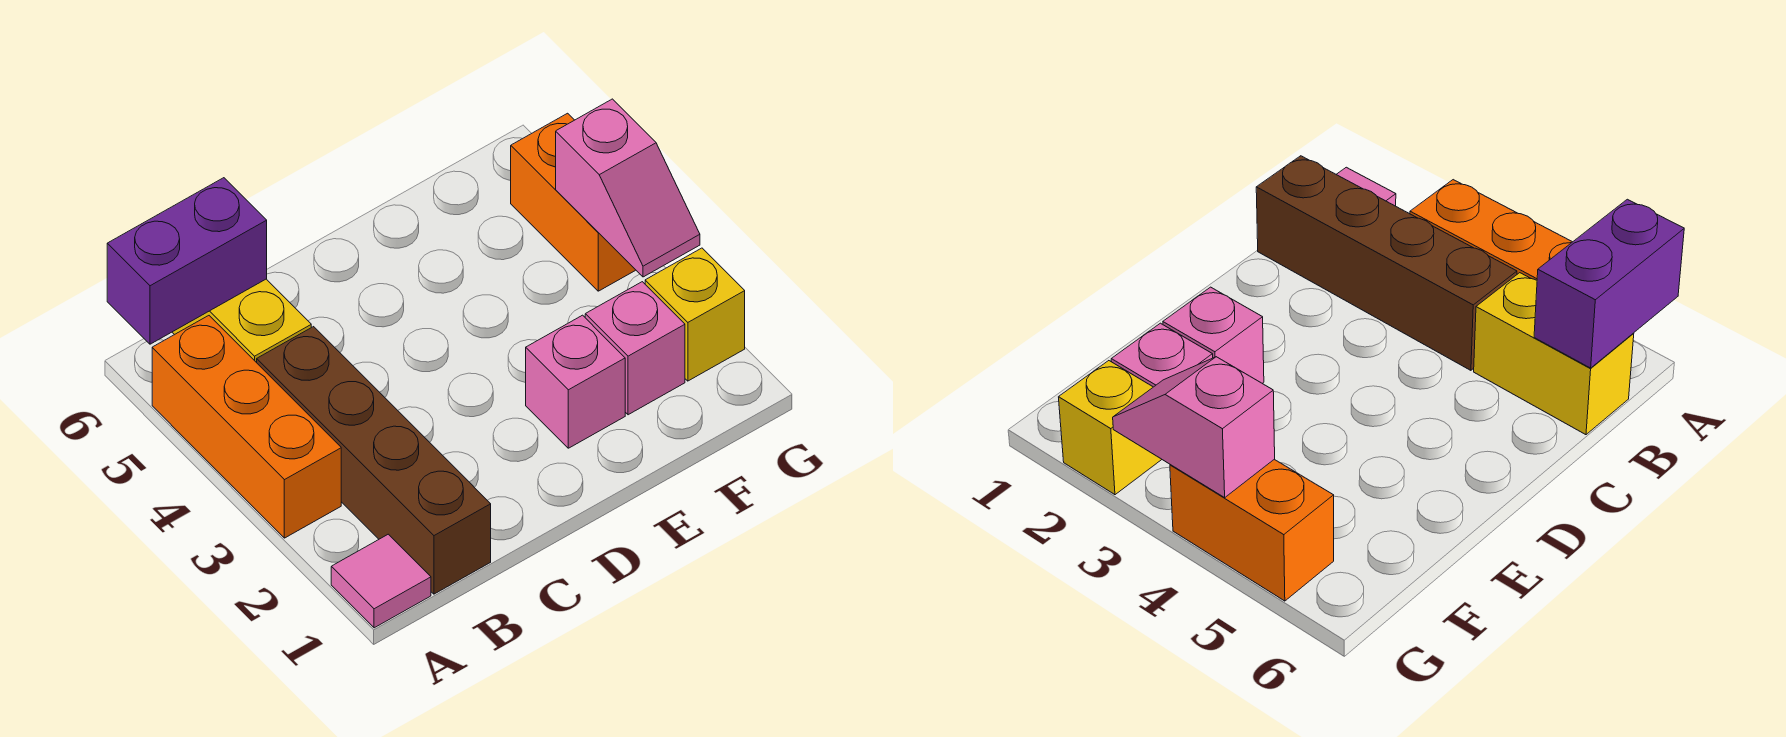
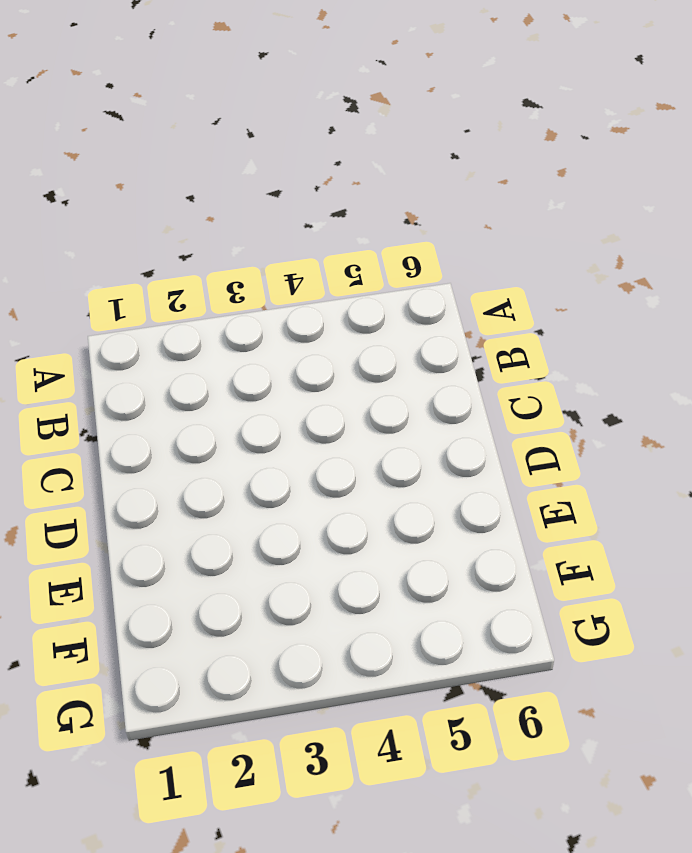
none -> pink 1x1 tile [331,534,431,628]
none -> orange 1x3 brick [152,316,341,538]

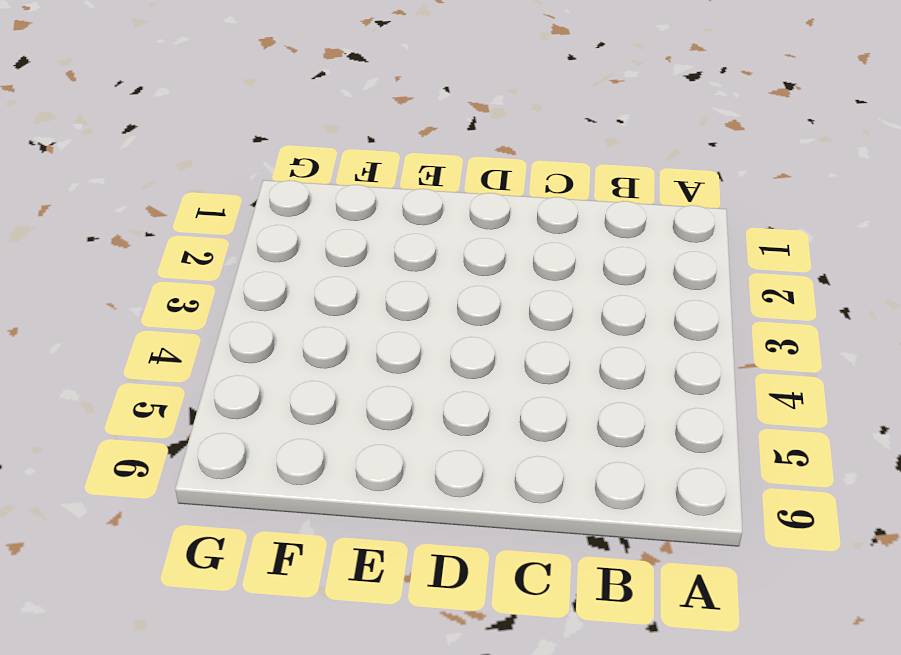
none -> pink 1x1 tile [331,534,431,628]
none -> orange 1x3 brick [152,316,341,538]

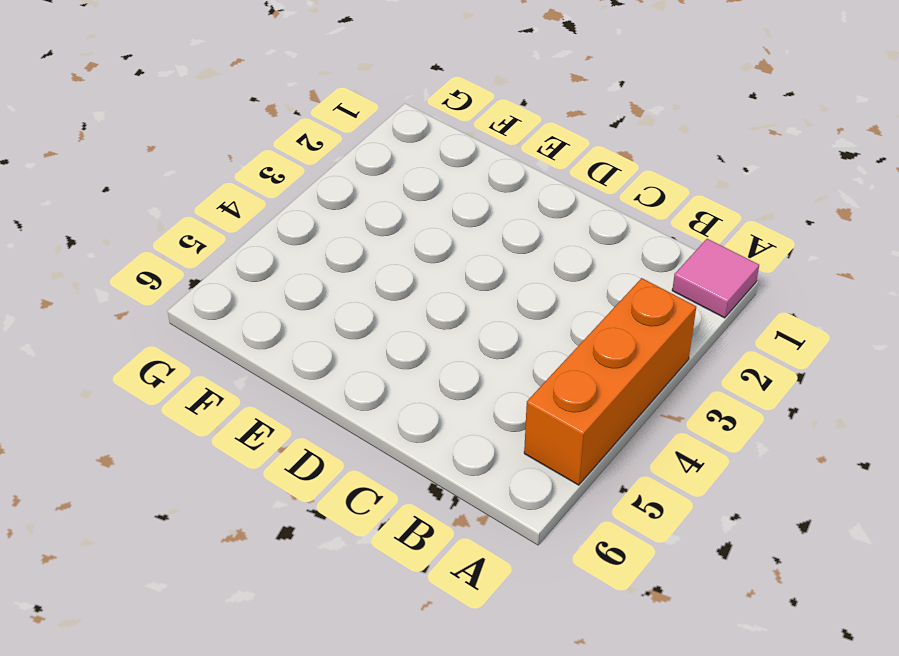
none -> brown 1x4 brick [257,327,491,594]
none -> yellow 1x2 brick [172,279,311,363]

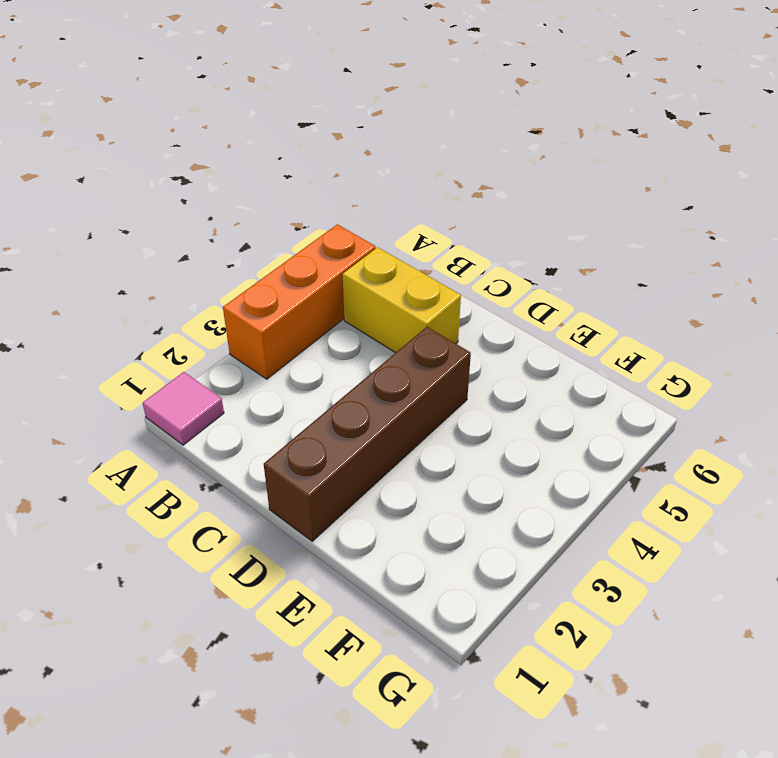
yellow 1x2 brick [343,247,461,353] -> yellow 1x2 brick turned to [172,279,311,363]
brown 1x4 brick [264,327,471,541] -> brown 1x4 brick moved to [257,327,491,594]
none -> pink 1x1 brick [526,315,625,448]
none -> pink 1x1 brick [585,282,685,415]

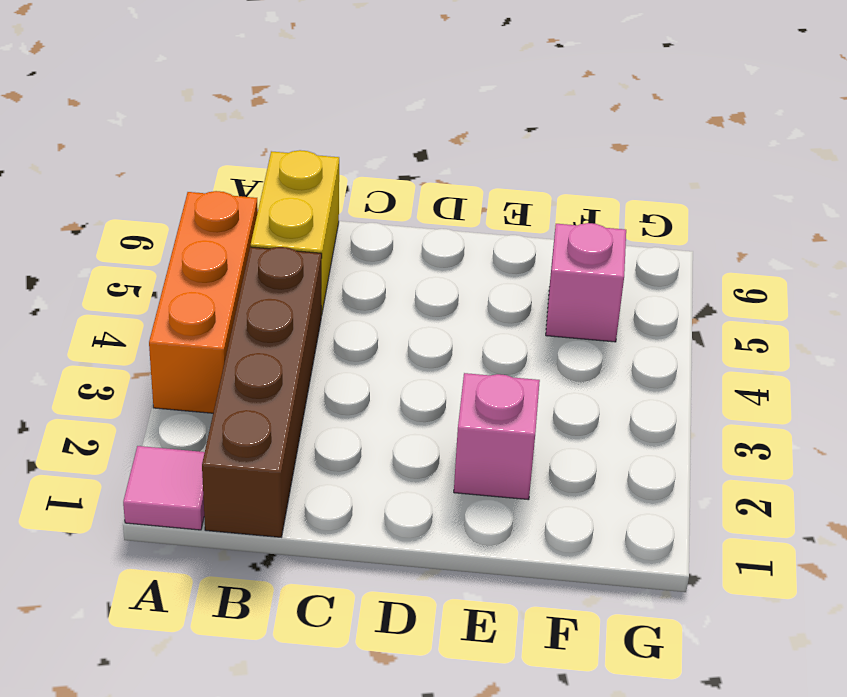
pink 1x1 brick [546,223,626,342] -> pink 1x1 brick moved to [585,282,685,415]
none -> yellow 1x1 brick [645,248,745,381]
none -> orange 1x2 brick [511,113,635,291]

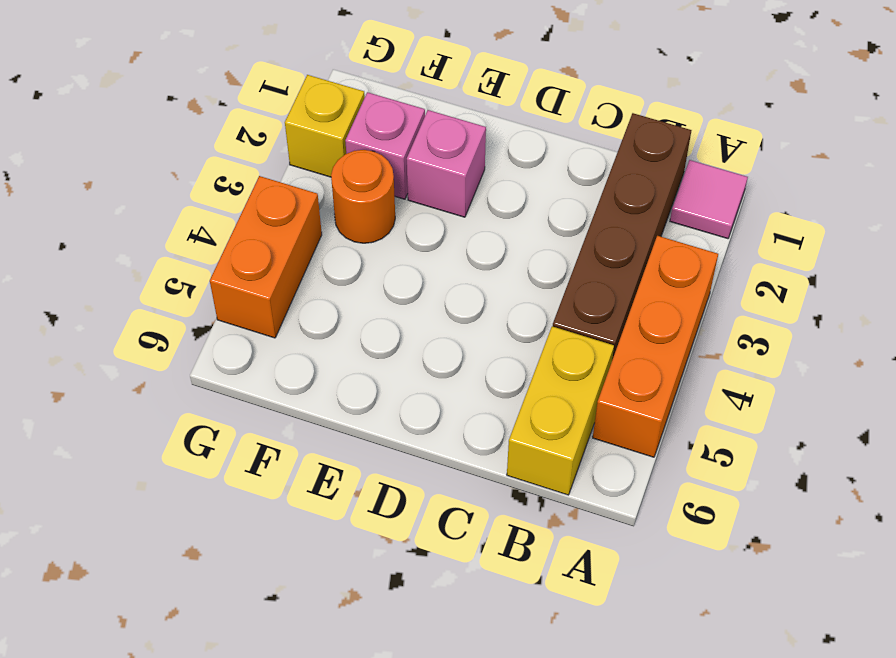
orange 1x1 round brick [331,150,395,243] -> none
none -> purple 1x2 brick [107,178,267,344]
none -> pink 1x2 slope [556,99,700,277]

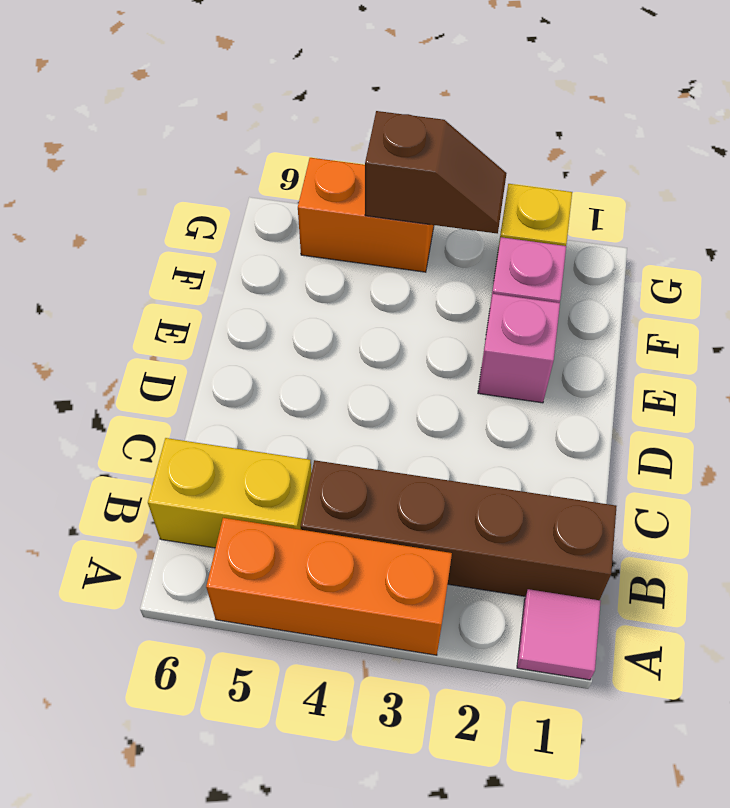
brown 1x2 slope [365,111,507,234] -> pink 1x2 slope [556,99,700,277]
none -> purple 1x2 brick [107,178,267,344]

